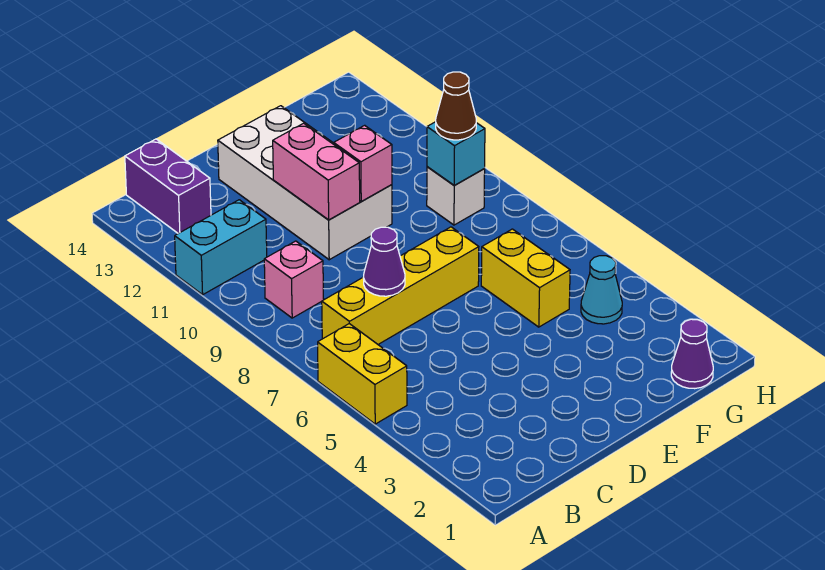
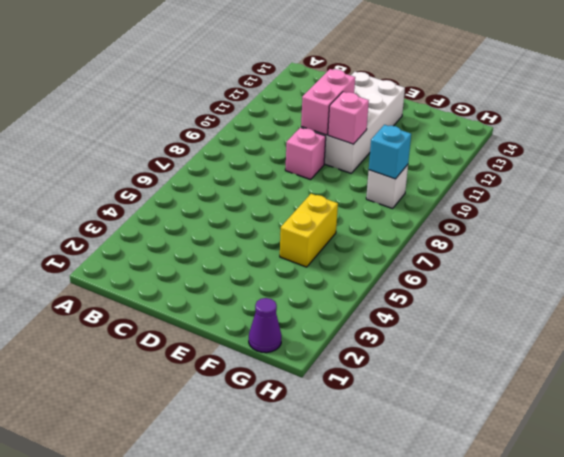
pink 1x1 brick [285,127,326,180] -> pink 1x1 brick moved to [264,241,324,318]
none -> yellow 1x2 brick [318,324,407,424]
none -> cyan 1x2 brick [175,200,267,295]
none -> yellow 1x4 brick [322,227,479,344]

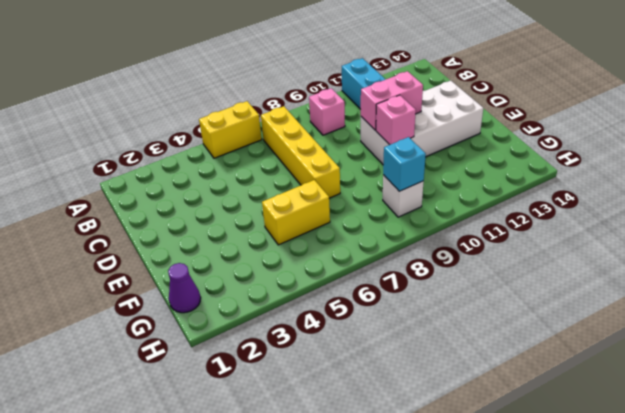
none -> purple 1x2 brick [125,139,211,233]
none -> cyan 1x1 cone [581,256,622,324]
none -> purple 1x1 cone [363,227,405,296]

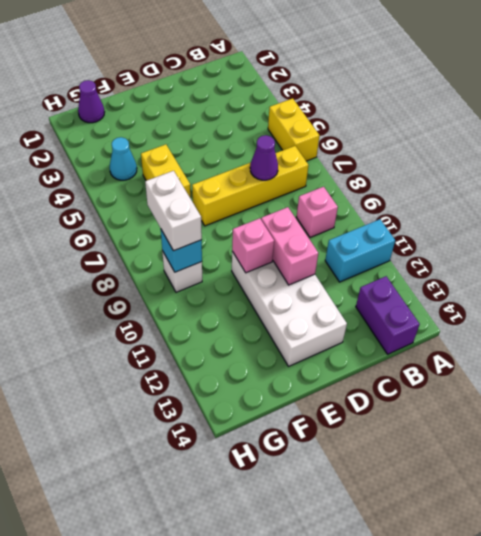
white 1x2 brick [145,171,202,251] -> brown 1x1 cone [436,72,476,140]

